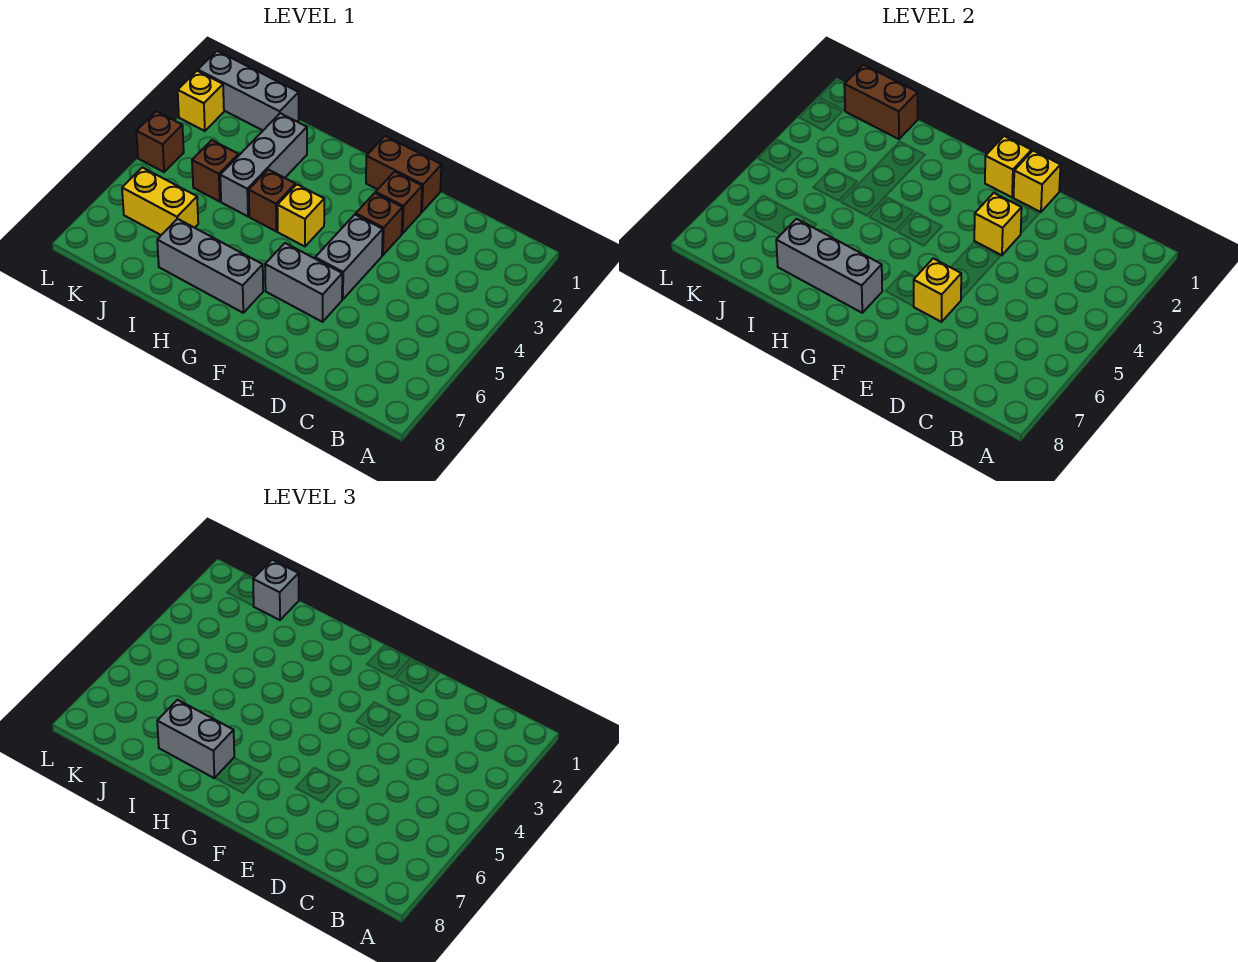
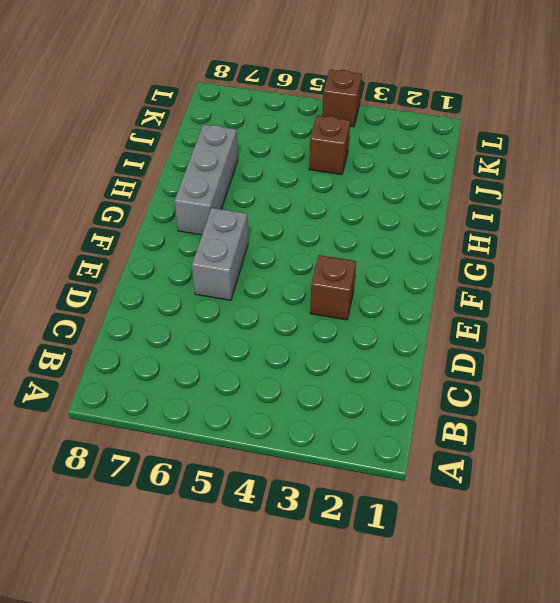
none -> brown 1x2 brick [366,136,442,212]
none -> brown 1x1 brick [376,172,422,234]
none -> grey 1x2 brick [315,215,383,299]

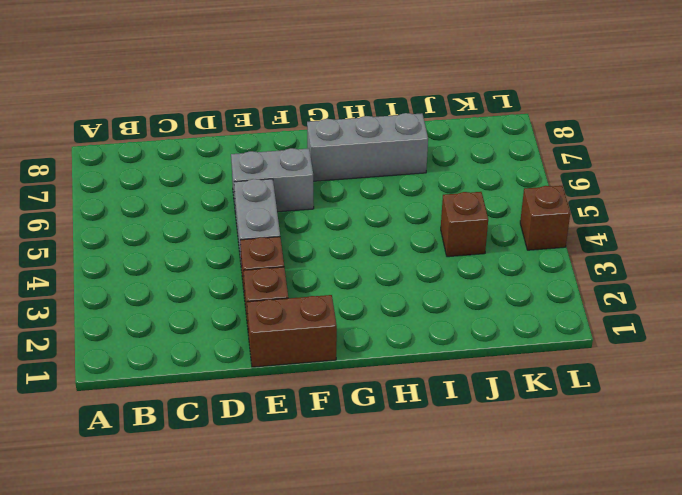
none -> yellow 1x1 brick [277,185,324,246]
none -> brown 1x1 brick [249,169,295,231]
none -> grey 1x3 brick [220,113,307,216]

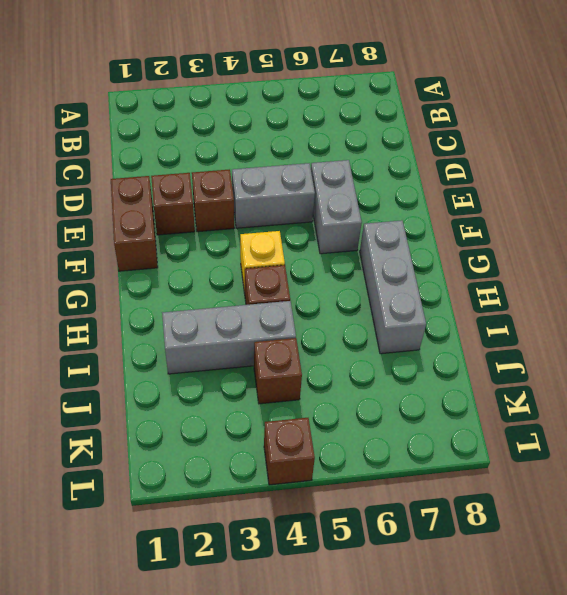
none -> grey 1x3 brick [198,51,299,130]
none -> yellow 1x2 brick [122,167,198,235]
none -> yellow 1x1 brick [178,71,224,131]

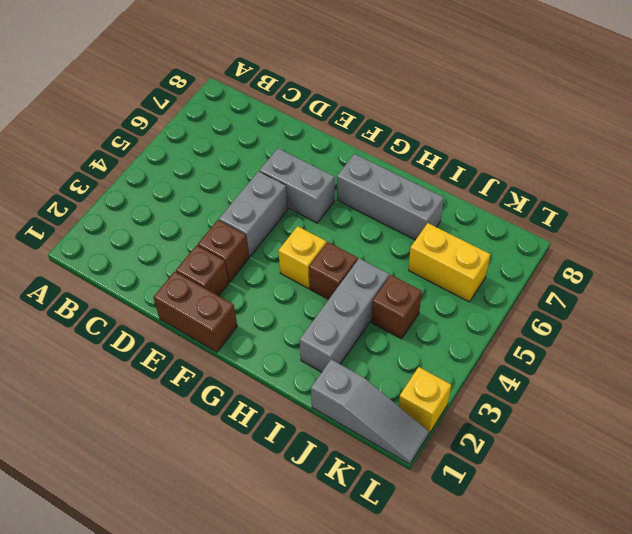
grey 1x3 slope [311,359,429,464] -> grey 1x3 brick [198,51,299,130]
none -> brown 1x1 brick [136,111,184,172]
none -> yellow 1x1 brick [1014,151,1061,212]
none -> yellow 1x1 brick [974,193,1022,255]

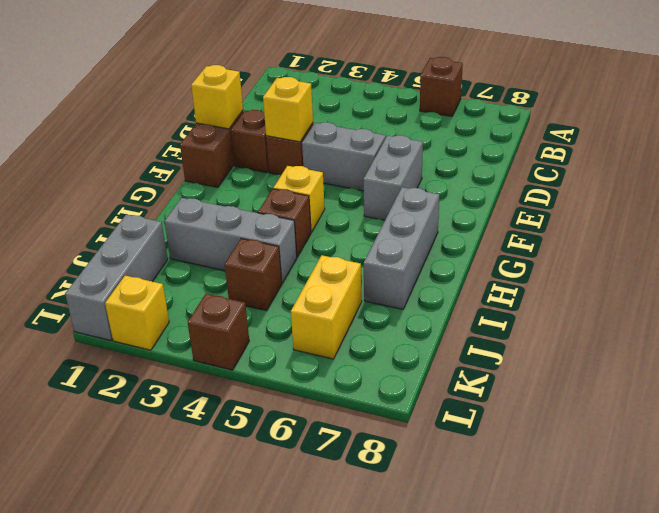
brown 1x1 brick [420,57,463,116] -> none
none -> yellow 1x1 brick [913,258,961,322]
none -> yellow 1x1 brick [985,136,1031,197]
none -> grey 1x3 brick [776,219,882,313]

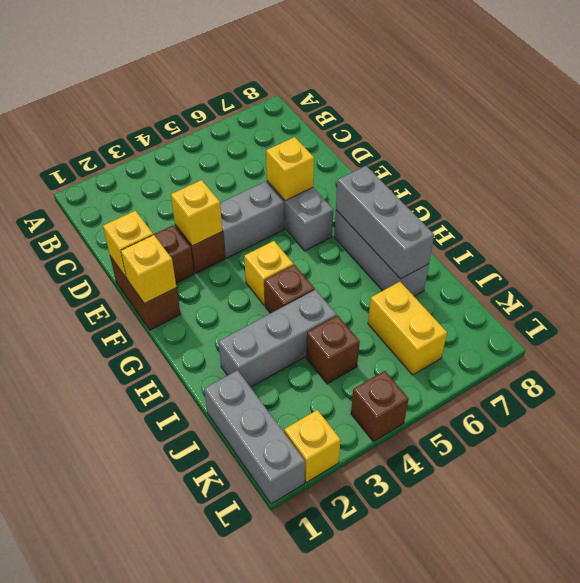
none -> brown 1x2 brick [844,65,918,139]
none -> grey 1x2 brick [157,700,234,778]
none -> grey 1x1 brick [253,560,299,620]

